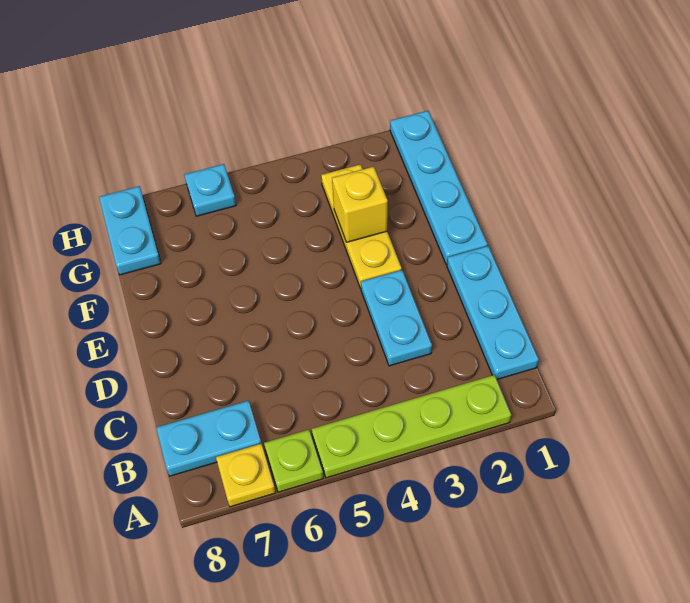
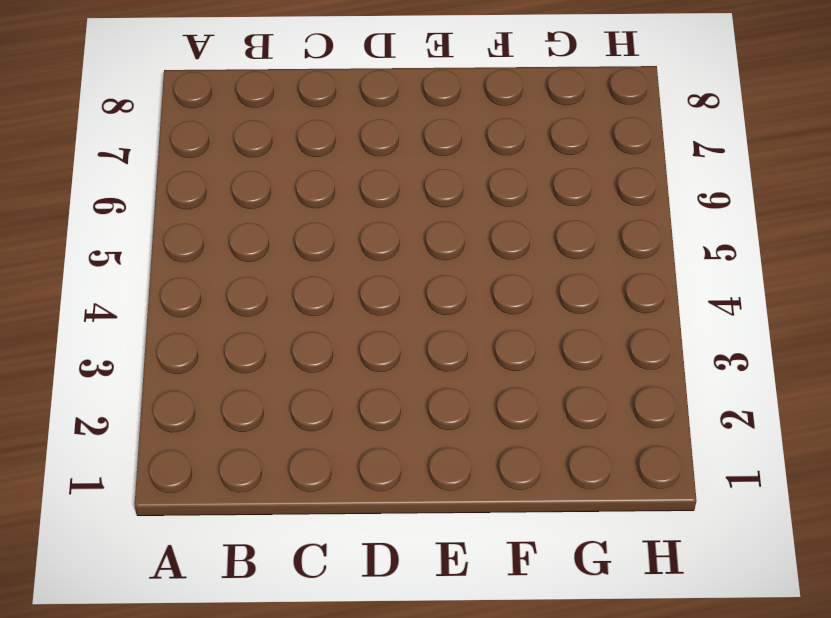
none -> lime 1x4 plate [312,375,511,478]
none -> lime 1x1 plate [264,430,323,492]

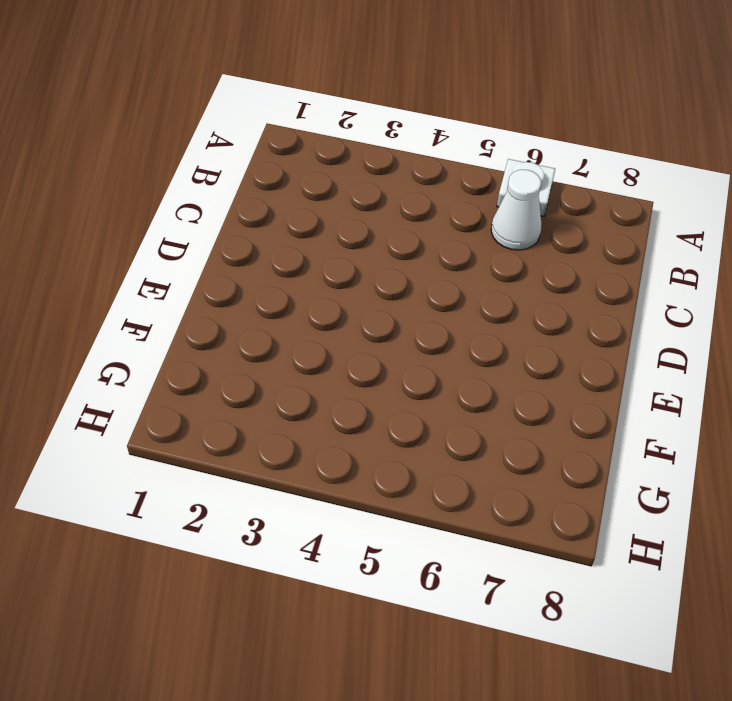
white 1x1 plate [497,159,555,216] -> lime 1x1 plate [264,430,323,492]
white 1x1 cone [491,170,542,250] -> none
none -> lime 1x4 plate [312,375,511,478]
none -> yellow 1x1 plate [216,444,276,507]

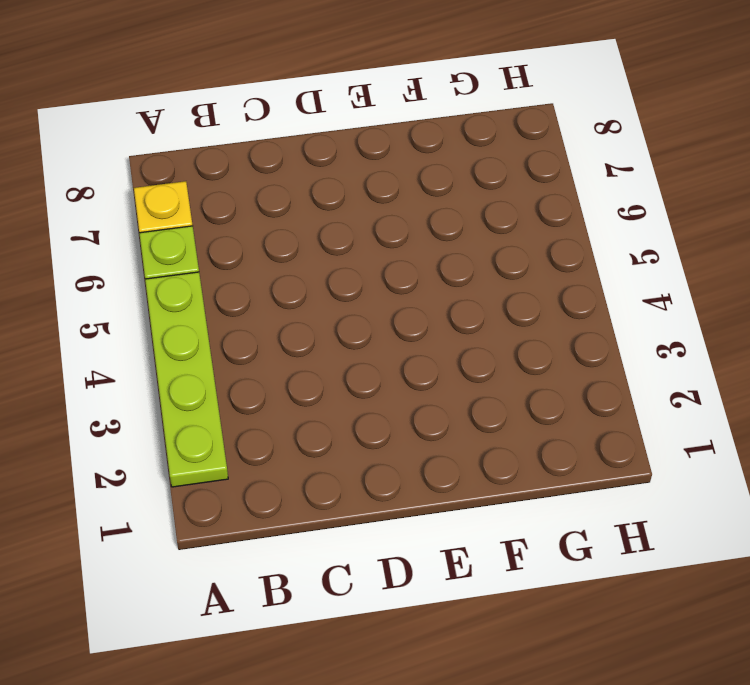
none -> cyan 1x3 plate [447,246,539,379]
none -> cyan 1x2 plate [156,401,261,476]

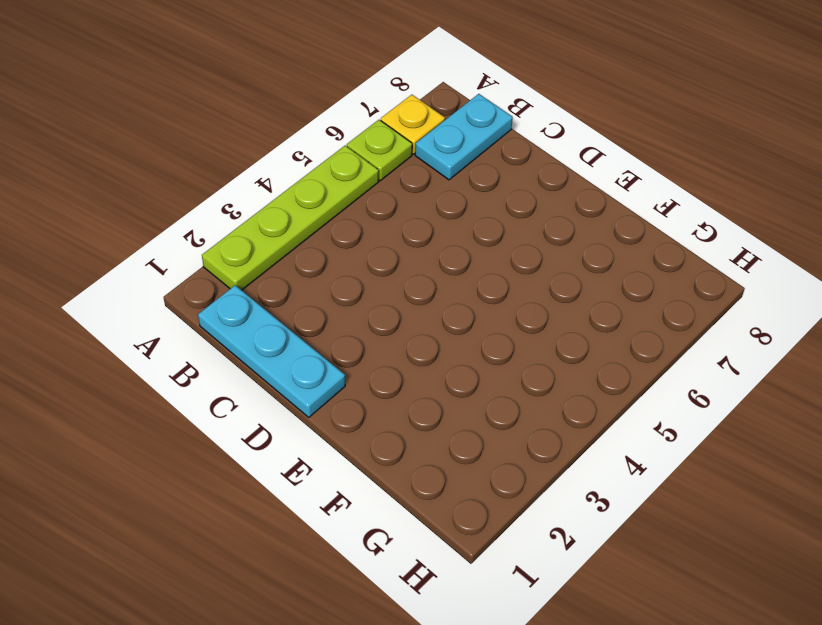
none -> cyan 1x2 plate [361,270,432,366]
none -> cyan 1x4 plate [390,111,488,265]

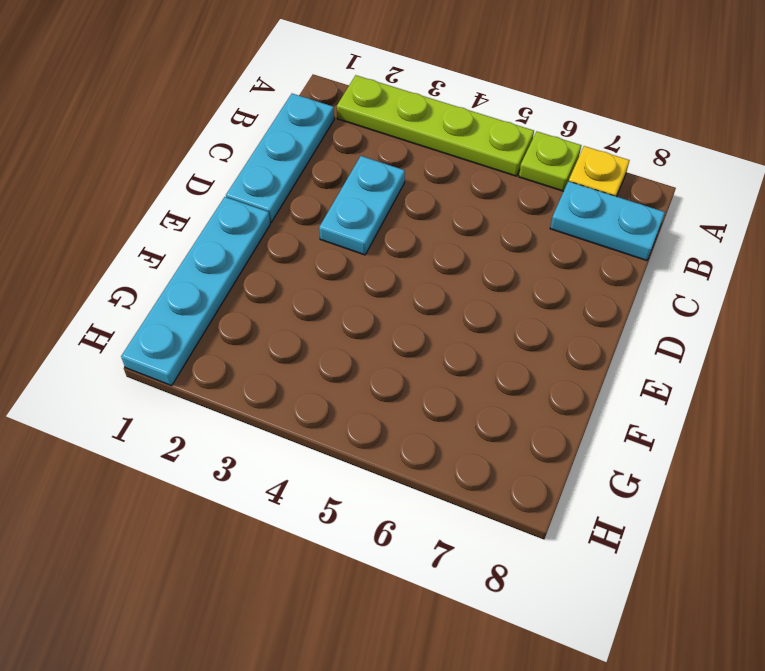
none -> yellow 1x3 plate [321,164,402,288]
none -> cyan 1x2 plate [99,186,161,275]

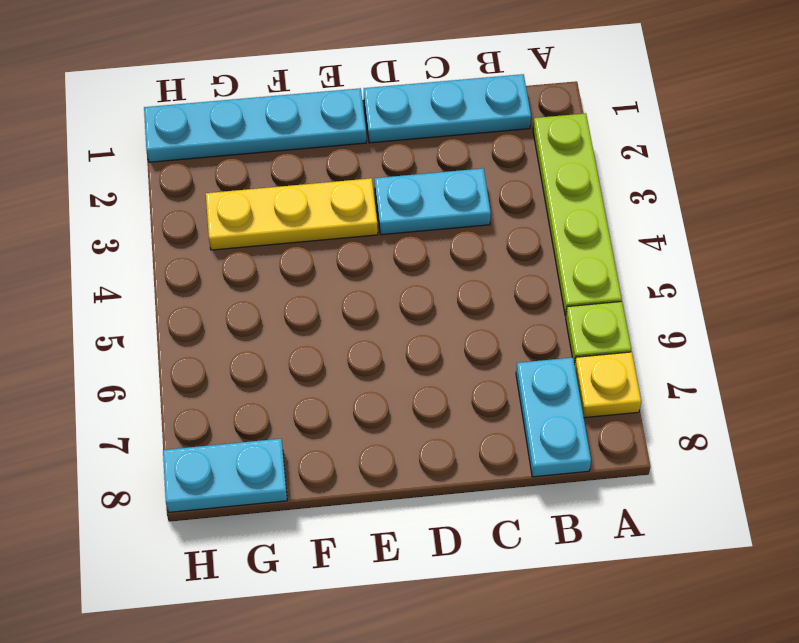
none -> cyan 1x1 plate [184,164,236,216]
none -> yellow 1x1 brick [332,167,388,242]

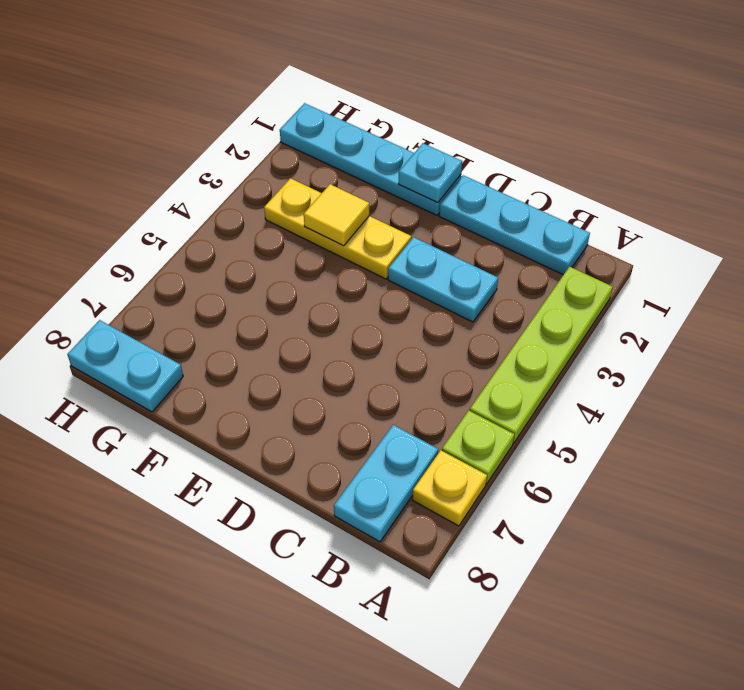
cyan 1x1 plate [399,143,462,202] -> cyan 1x1 plate moved to [184,164,236,216]
yellow 1x1 tile [304,184,369,246] -> yellow 1x1 brick [332,167,388,242]

